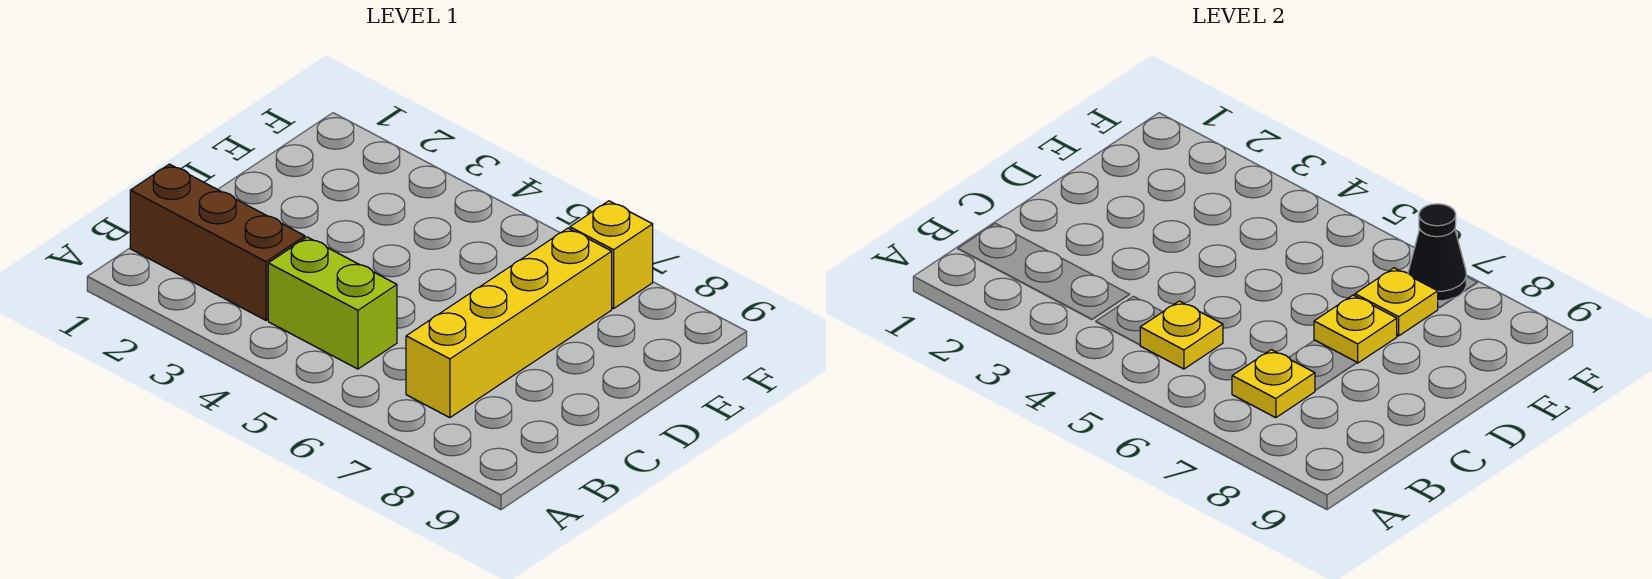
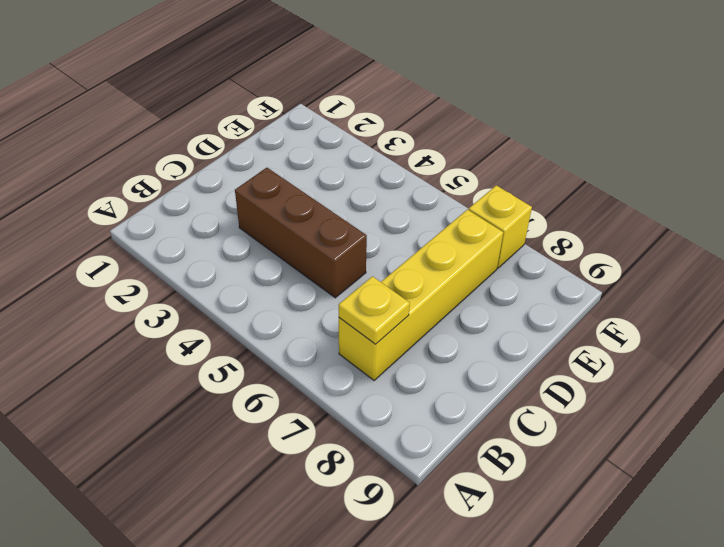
brown 1x3 brick [235,168,367,298] -> brown 1x3 brick moved to [130,164,305,320]
none -> lime 1x2 brick [268,237,397,369]
none -> yellow 1x1 plate [1140,301,1223,369]

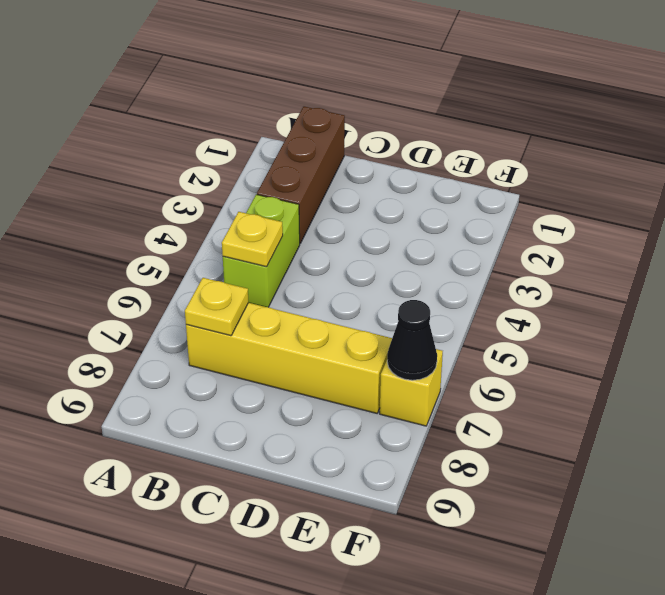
none -> yellow 1x1 plate [1314,295,1397,363]
none -> yellow 1x1 plate [1355,268,1438,336]

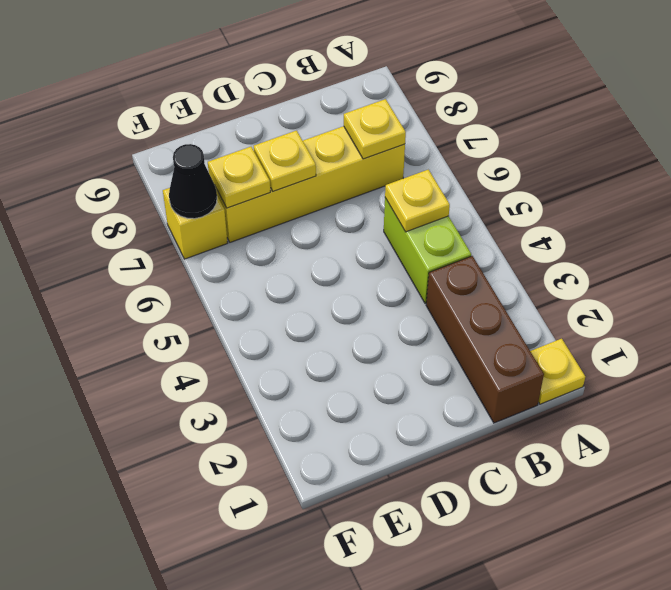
yellow 1x1 plate [530,339,585,404] -> none

